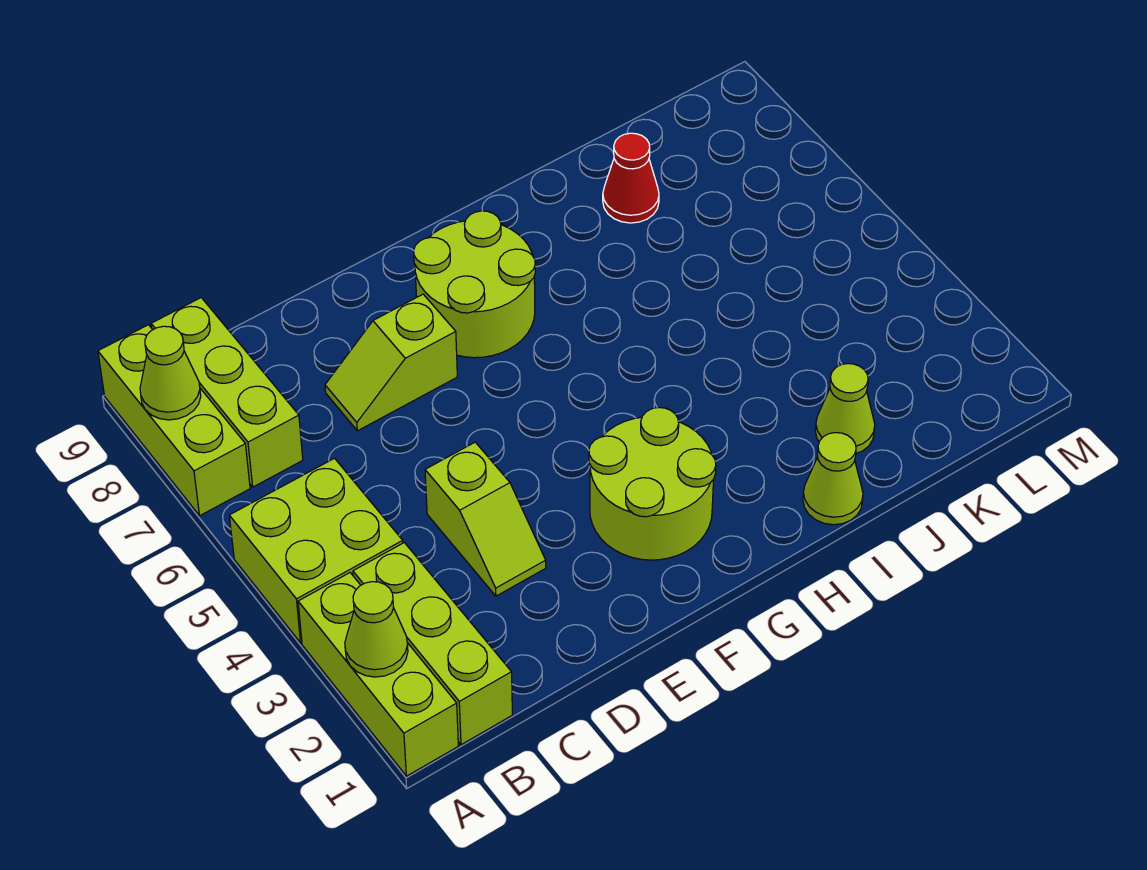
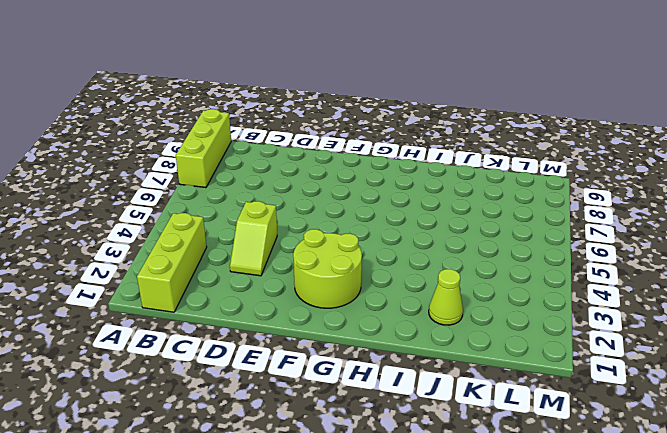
none -> lime 1x3 brick [298,573,458,776]
none -> lime 2x2 brick [229,458,403,643]
none -> lime 1x3 brick [151,298,303,487]

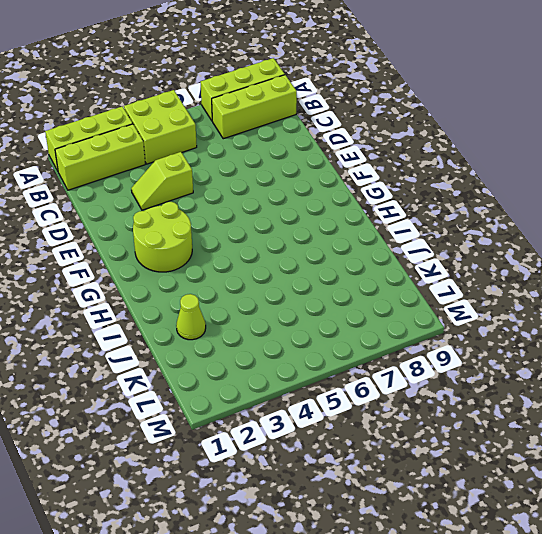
none -> lime 1x2 slope [325,294,457,431]
none -> lime 2x2 round brick [414,211,535,358]
none -> lime 1x1 cone [803,433,863,525]

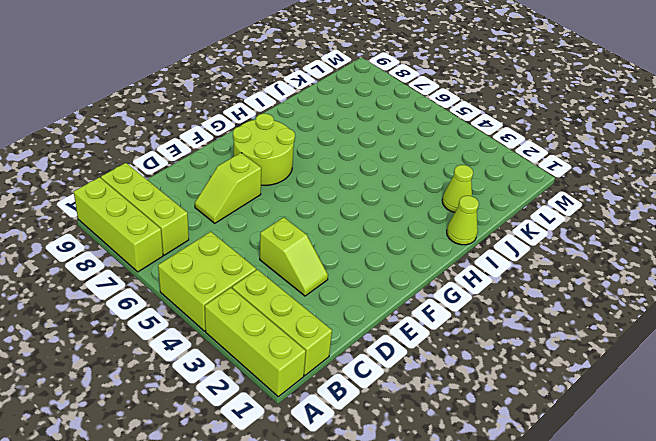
none -> lime 2x2 round brick [589,408,716,560]
none -> red 1x1 cone [603,133,659,223]
none -> lime 1x1 cone [345,582,408,677]

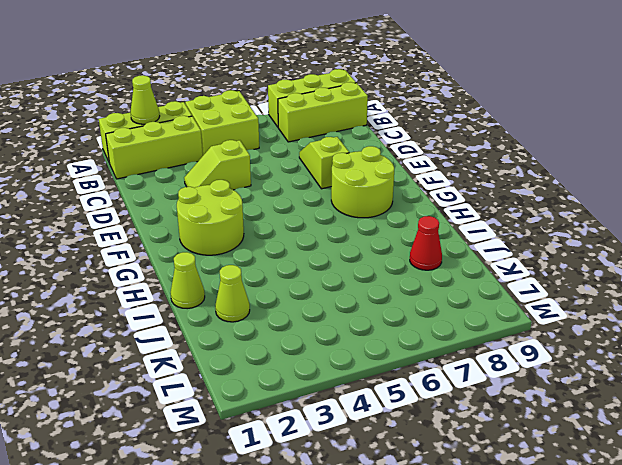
none -> lime 1x1 cone [140,326,201,420]

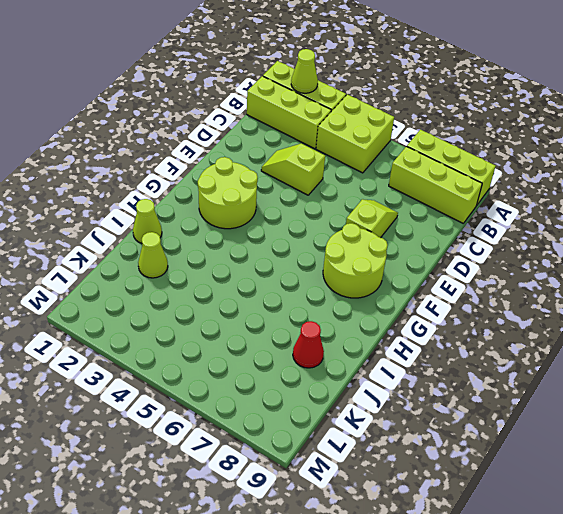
none -> lime 1x1 cone [140,326,201,420]

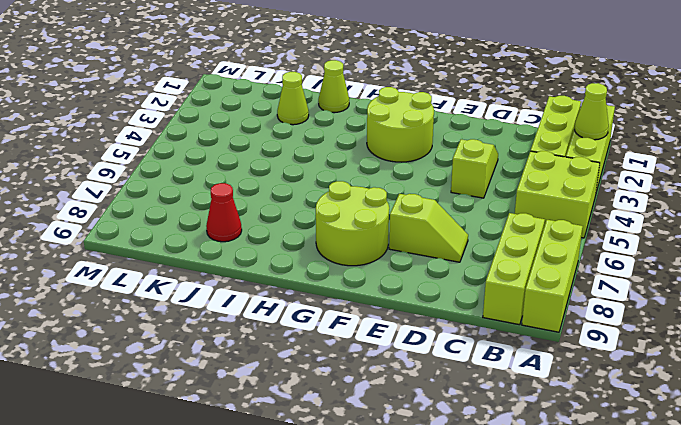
none -> lime 1x1 cone [140,326,201,420]

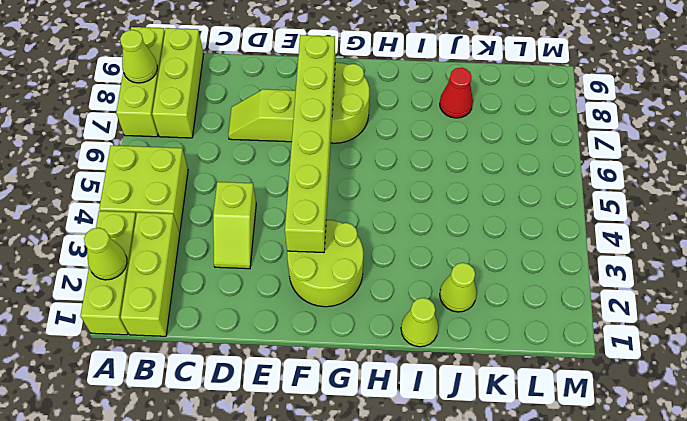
lime 1x6 brick [285,35,335,253] -> none

